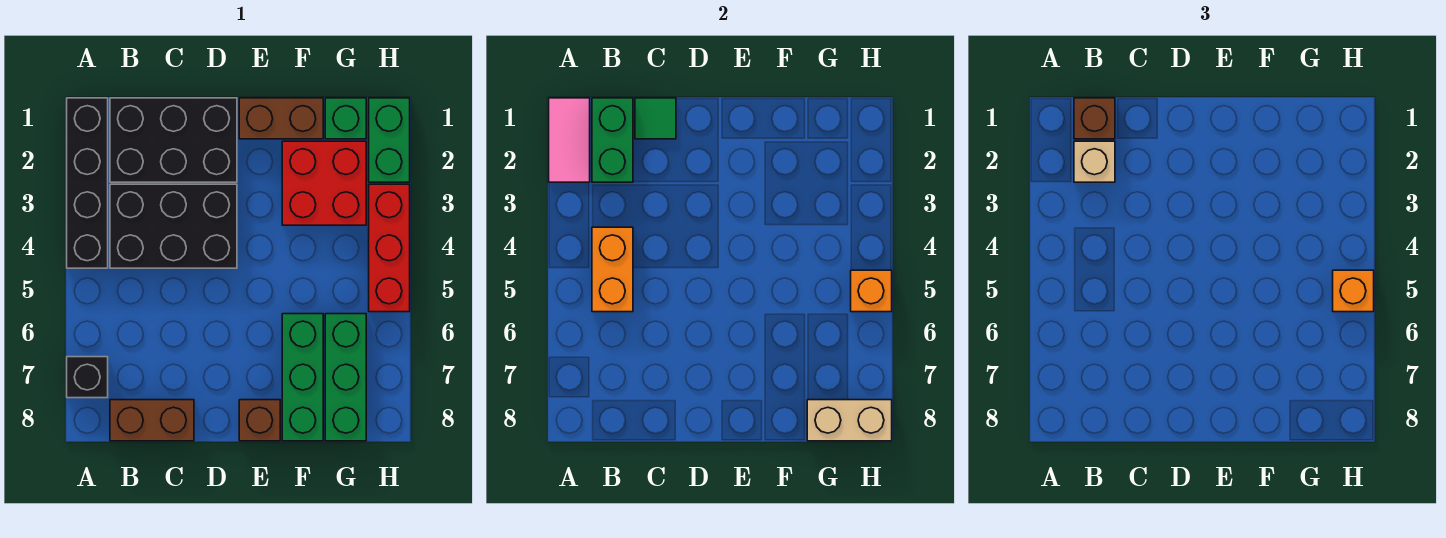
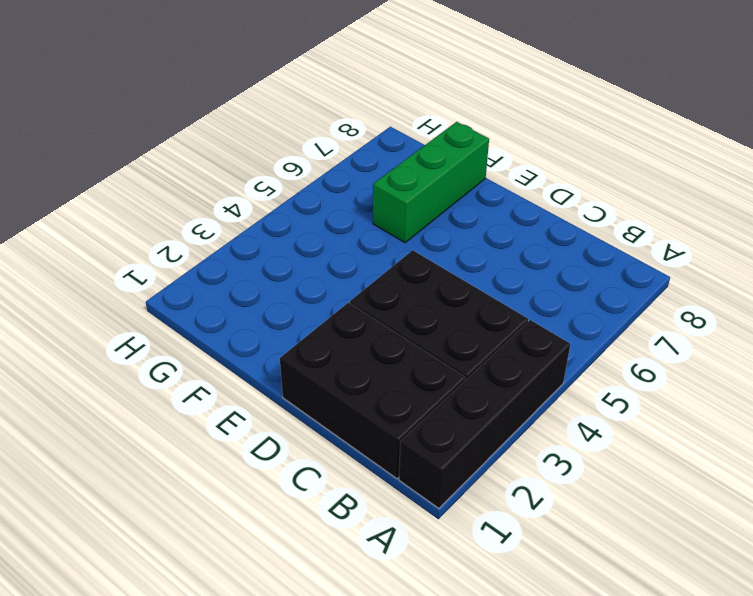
none -> black 1x1 brick [67,357,108,398]
none -> brown 1x2 brick [110,400,194,441]
none -> brown 1x2 brick [239,98,323,139]

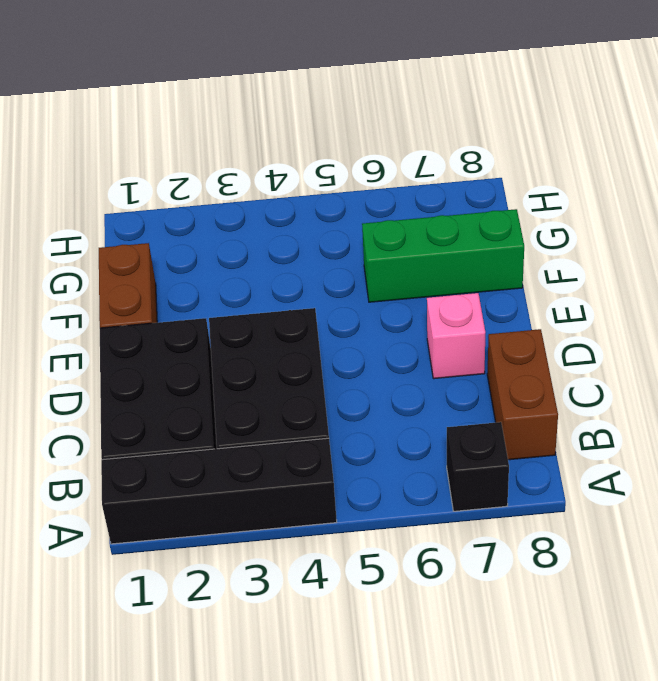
pink 1x1 brick [427,293,485,379] -> none
none -> brown 1x1 brick [239,400,280,441]
none -> red 2x2 brick [282,141,366,225]
none -> green 1x1 brick [325,98,366,139]

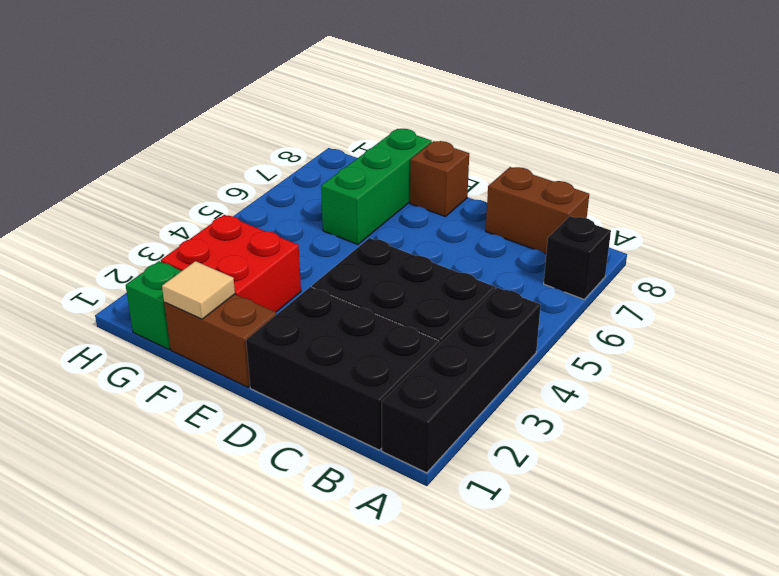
tan 1x1 tile [162,261,235,319] -> none
none -> green 1x3 brick [325,314,366,441]
none -> green 1x2 brick [369,98,410,182]
none -> red 1x3 brick [369,184,410,312]

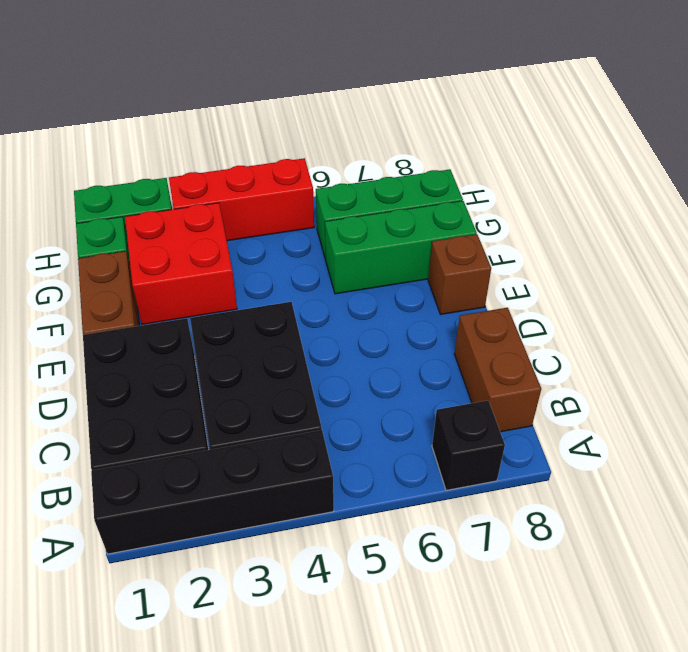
none -> pink 1x2 tile [549,98,590,182]
none -> green 1x2 brick [592,98,633,182]
none -> orange 1x2 brick [592,227,633,312]

